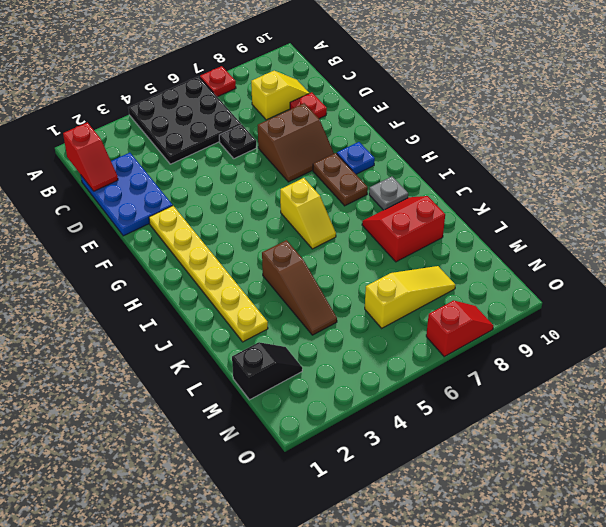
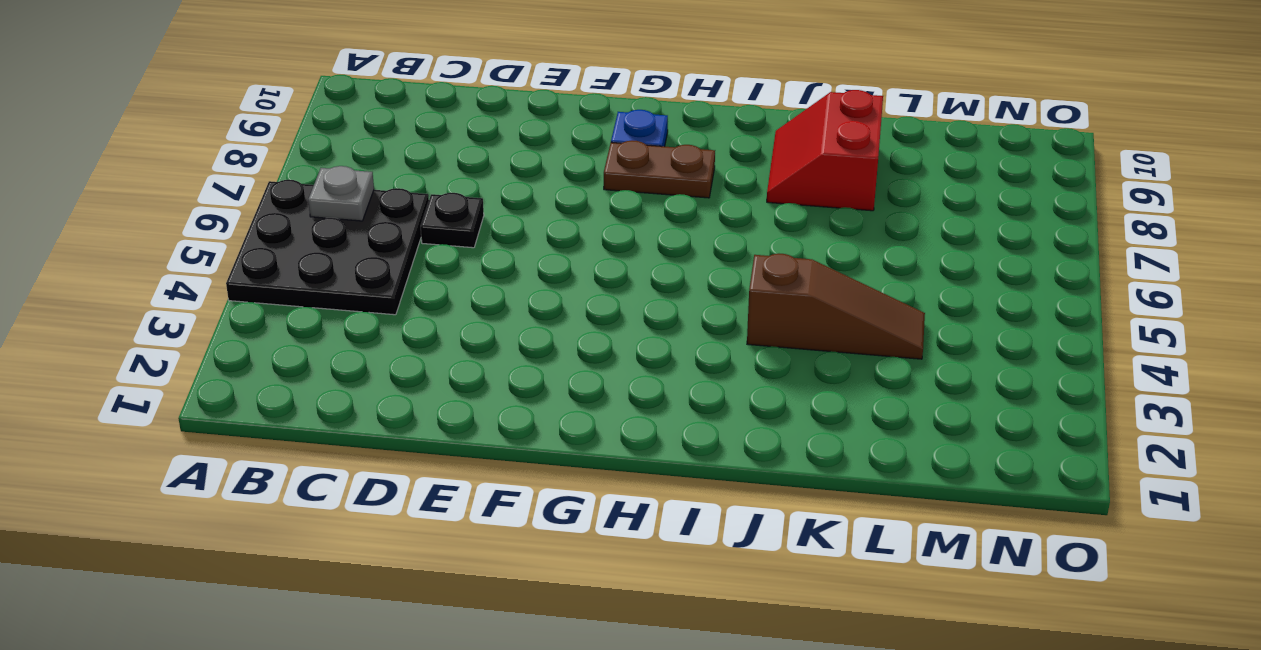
grey 1x1 plate [308,166,374,221] -> grey 1x1 plate moved to [369,177,408,210]
none -> red 1x1 plate [200,66,236,97]
none -> blue 2x3 plate [81,153,173,236]
none -> yellow 1x2 slope [251,71,309,120]

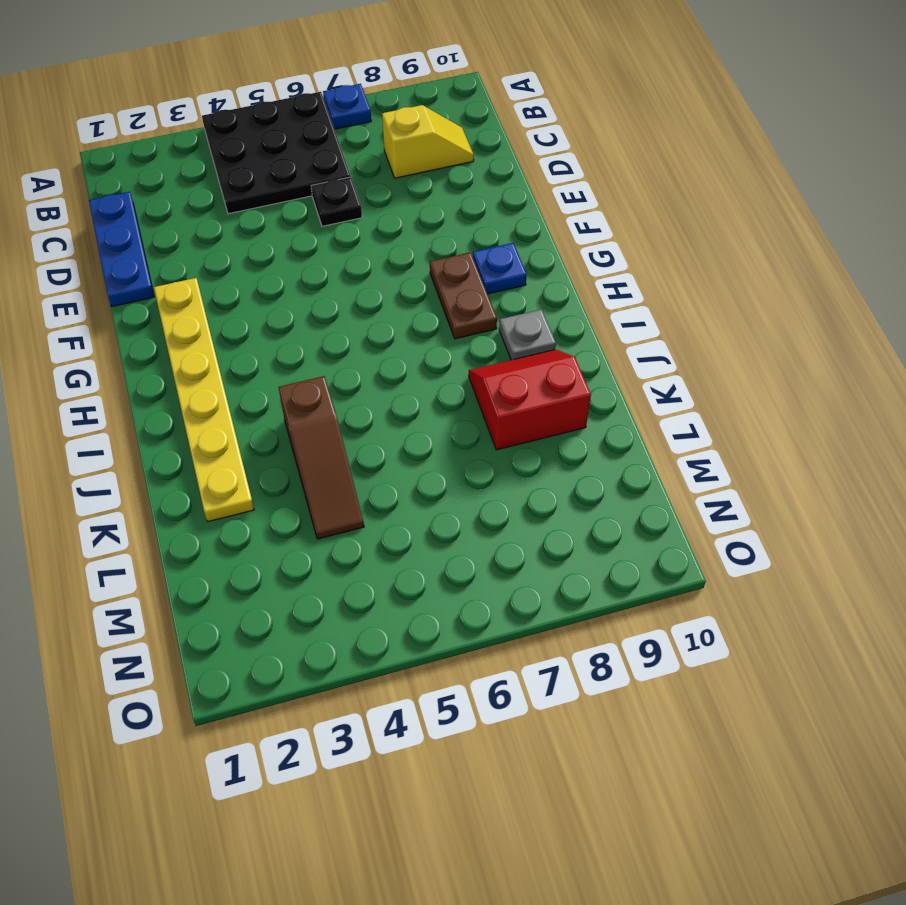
blue 1x1 plate [323,84,371,129] -> red 1x1 plate [200,66,236,97]
blue 1x3 plate [89,192,154,307] -> blue 2x3 plate [81,153,173,236]
none -> red 1x1 plate [290,92,327,119]
none -> brown 2x2 slope [258,103,334,182]
none -> yellow 1x2 slope [280,178,336,249]

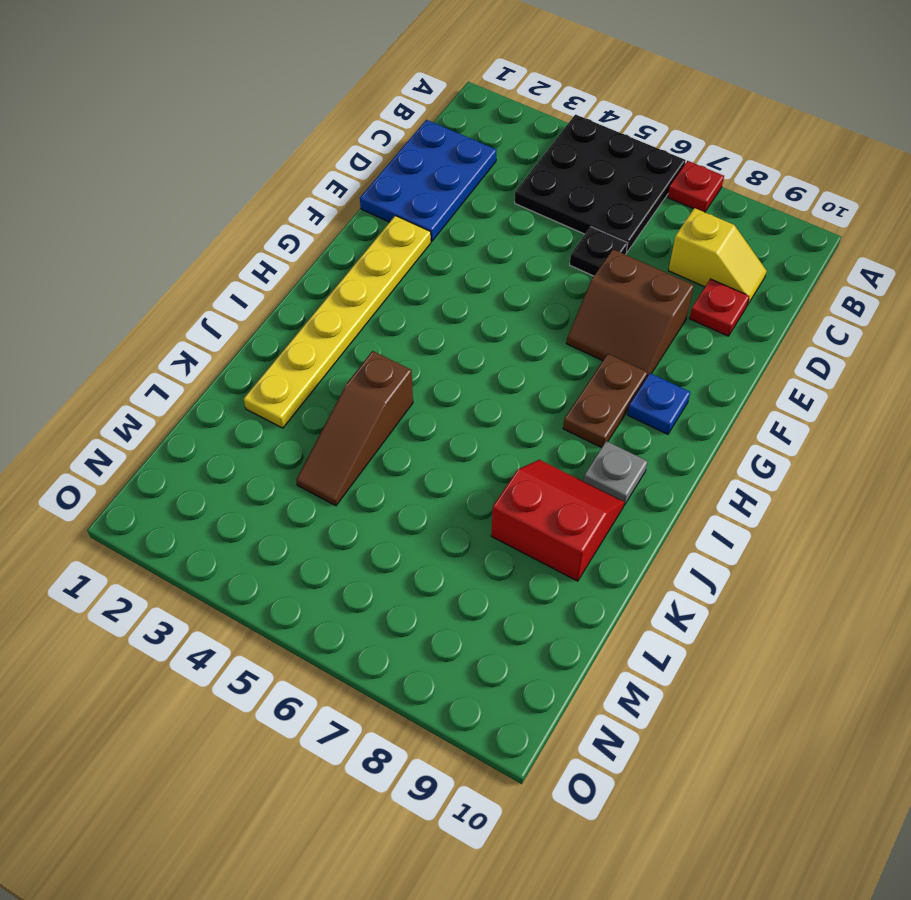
none -> yellow 1x2 slope [280,178,336,249]
none -> black 1x2 slope [232,342,302,400]
none -> yellow 1x3 slope [365,266,456,328]

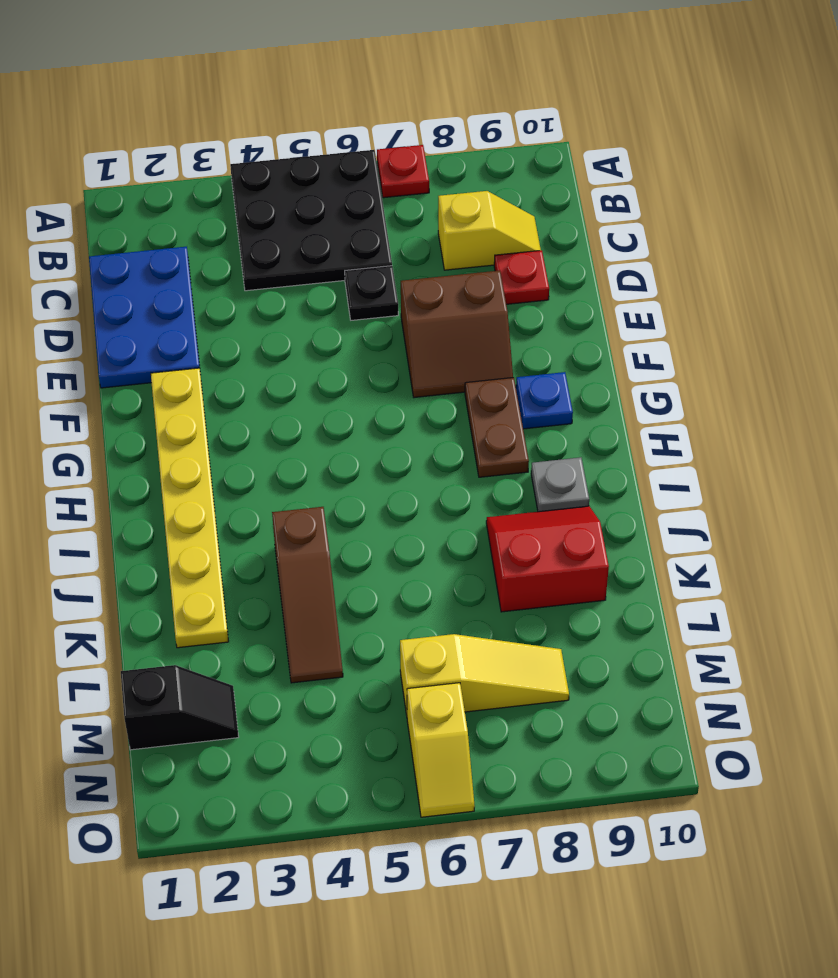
yellow 1x2 slope [407,683,475,817] -> yellow 1x2 slope moved to [280,178,336,249]
none -> red 1x2 slope [426,300,494,357]
none -> red 1x2 slope [63,122,118,191]

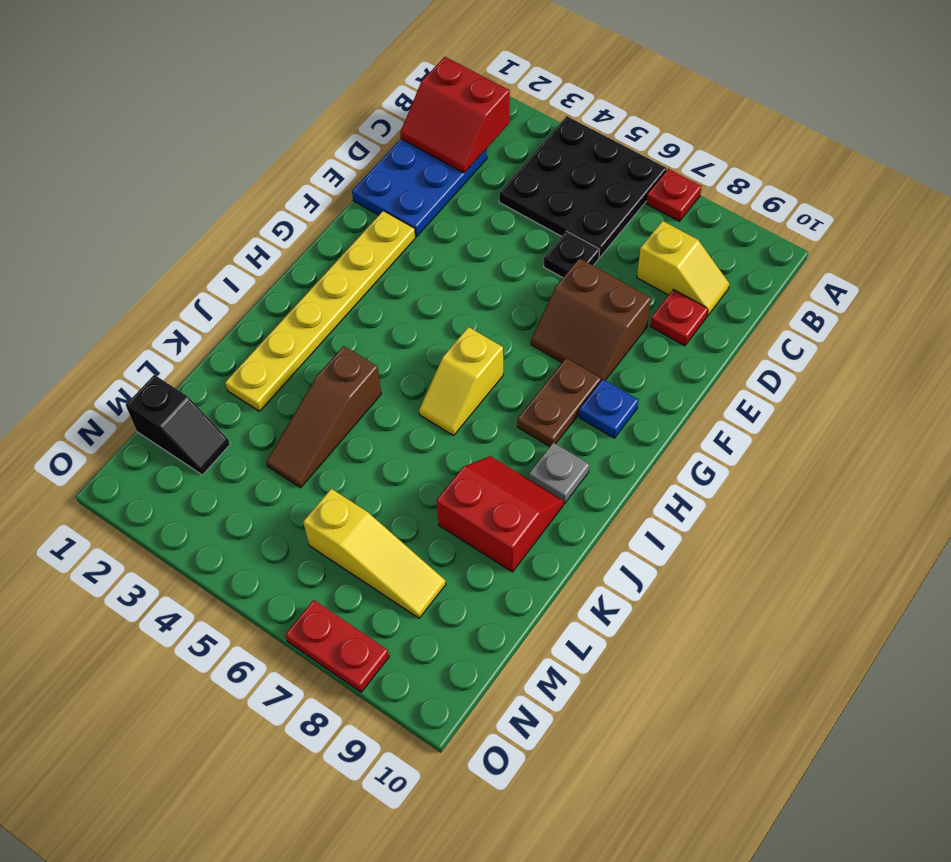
red 2x2 slope [400,57,510,173] -> red 1x2 slope [63,122,118,191]
red 1x2 plate [285,600,389,692] -> red 1x2 slope [426,300,494,357]

